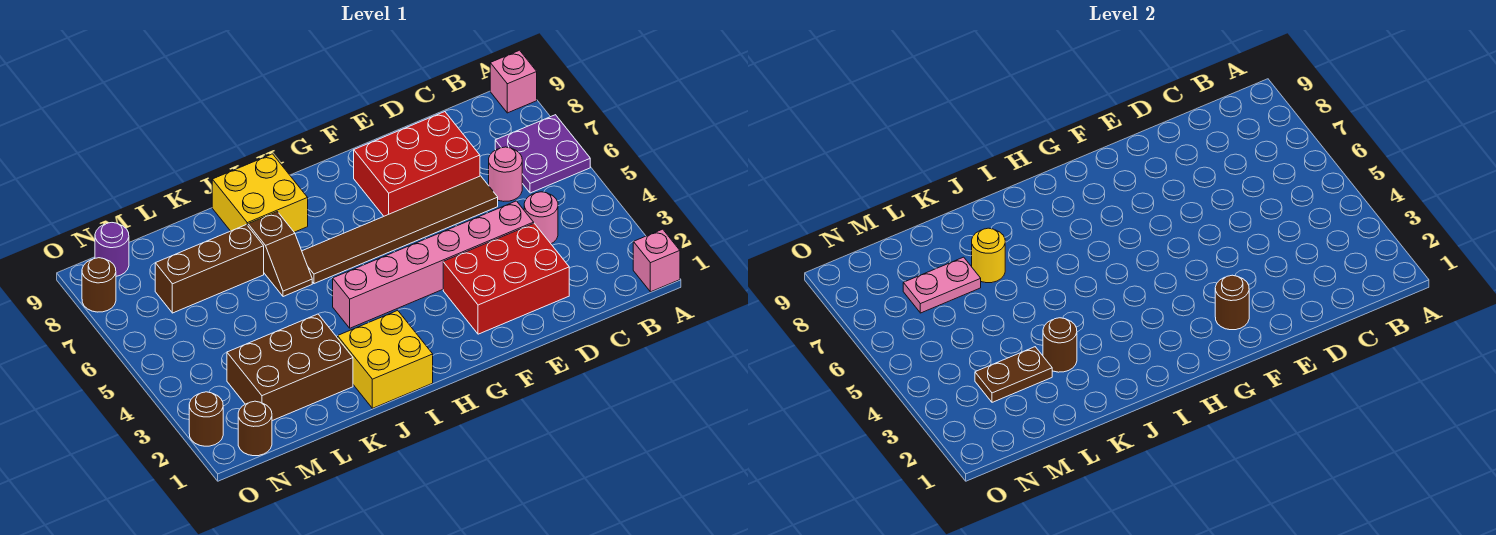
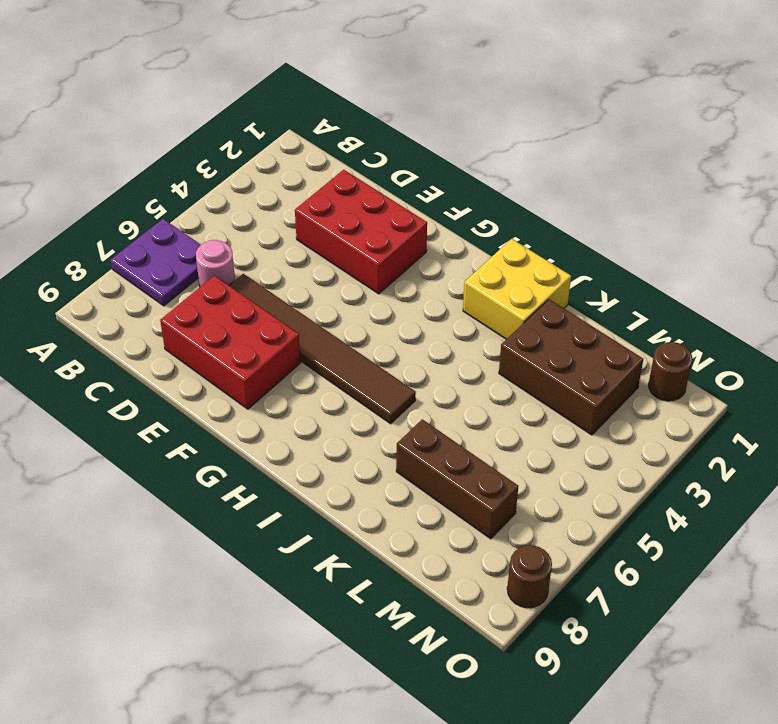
none -> pink 1x1 brick [633,229,680,292]
none -> pink 1x1 brick [490,50,537,113]
none -> pink 1x1 round brick [524,192,558,244]

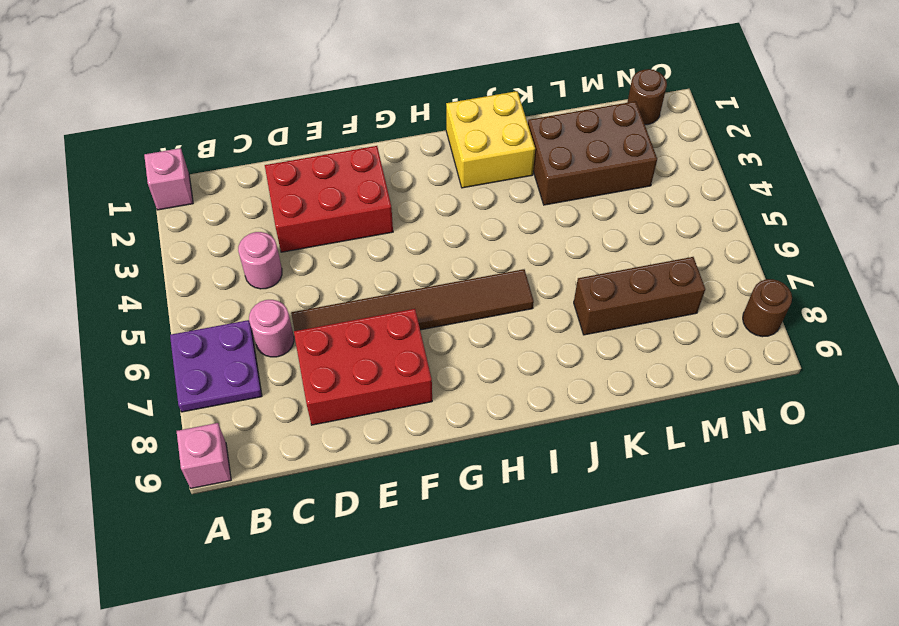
none -> pink 1x6 brick [333,201,534,328]
none -> yellow 2x2 brick [212,154,308,232]
none -> brown 1x2 slope [248,212,312,297]

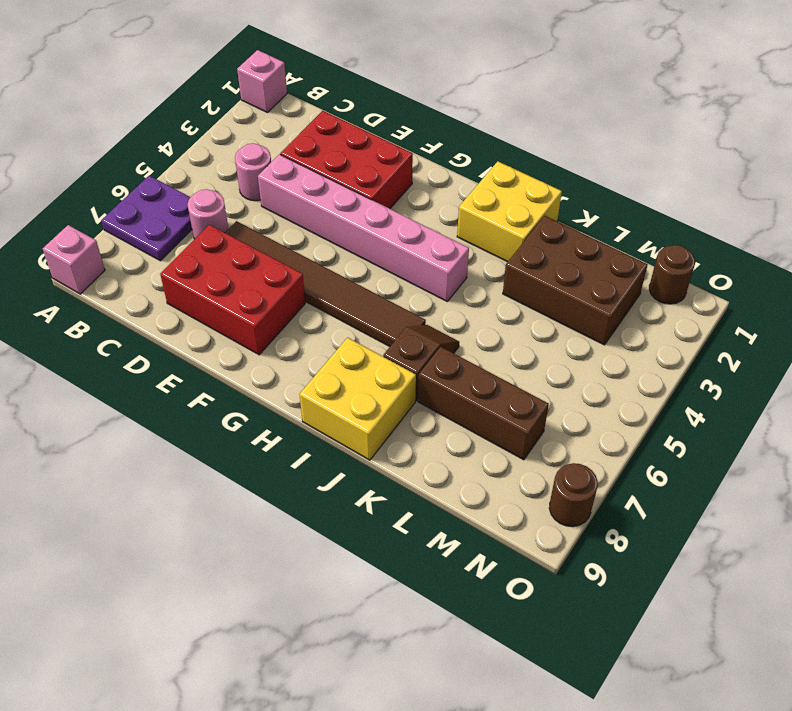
none -> purple 1x1 round brick [95,223,129,276]
none -> brown 1x1 round brick [189,392,223,446]
none -> brown 1x1 round brick [1215,275,1249,330]

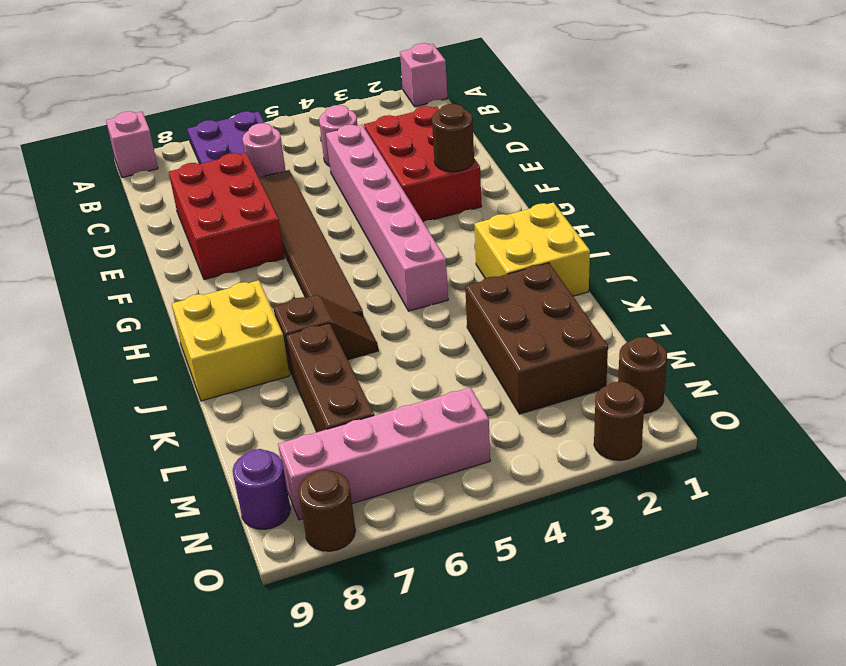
pink 1x4 brick [278,388,490,520] -> none
none -> brown 1x1 round brick [1043,318,1077,372]
none -> yellow 1x1 round brick [972,228,1005,283]
none -> brown 1x2 plate [975,347,1052,402]

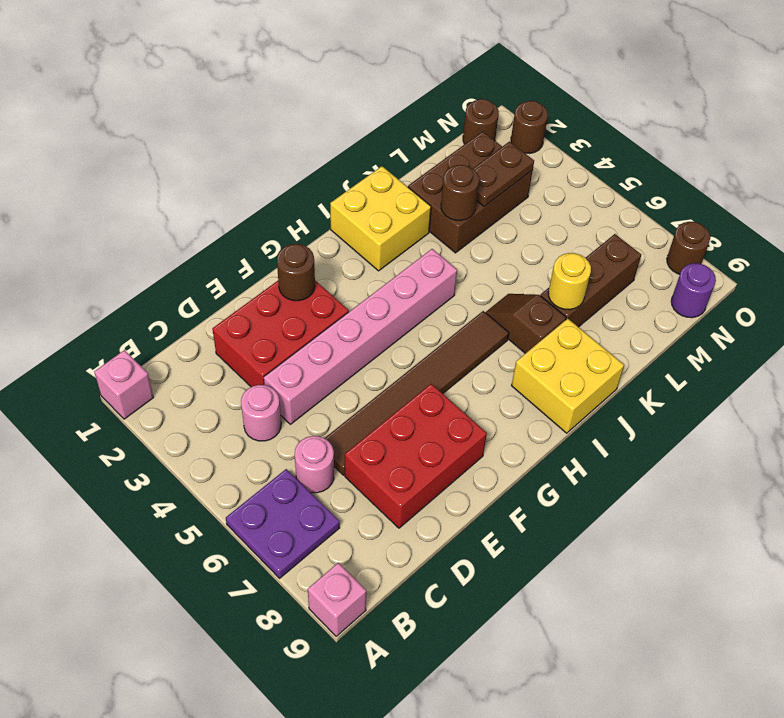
none -> pink 1x2 plate [903,257,981,313]

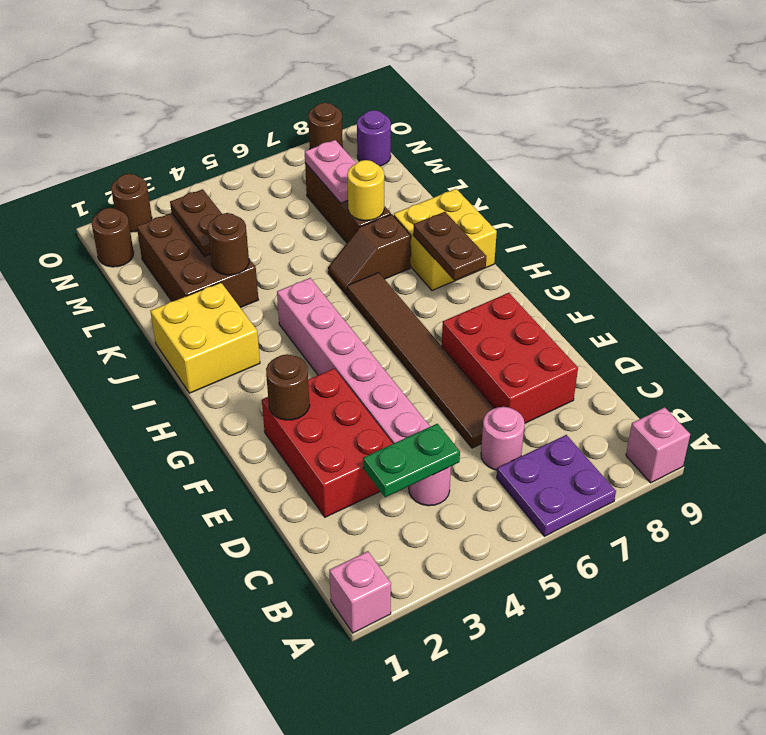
green 1x2 plate [363,424,460,497] -> none
brown 1x2 plate [413,212,486,281] -> none

